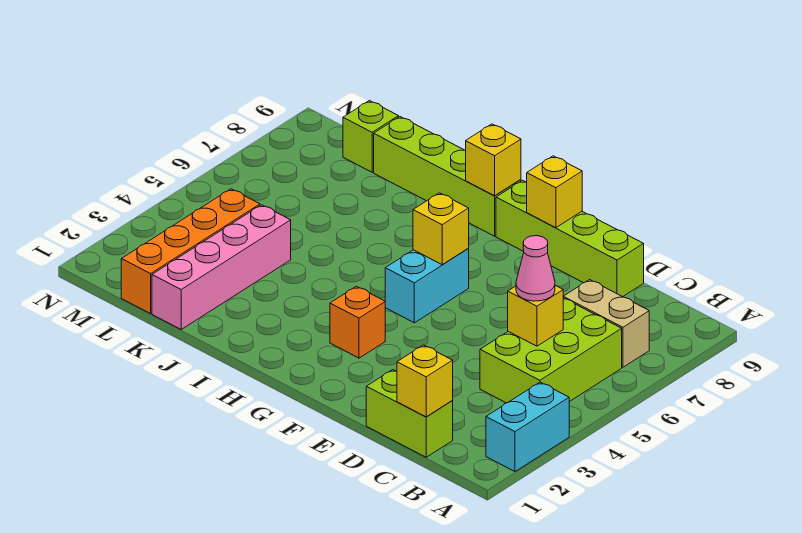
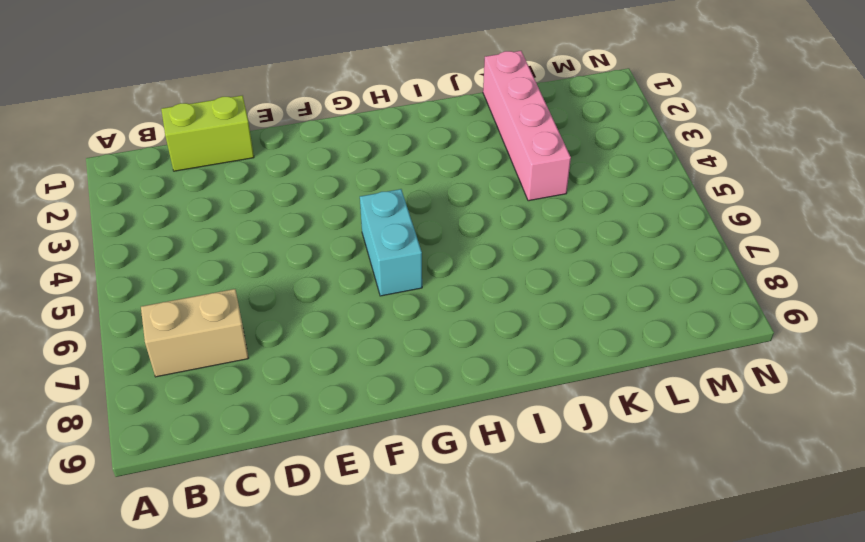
none -> cyan 1x2 brick [486,382,569,472]
none -> lime 2x3 brick [480,298,622,403]
none -> lime 1x4 brick [496,180,644,297]

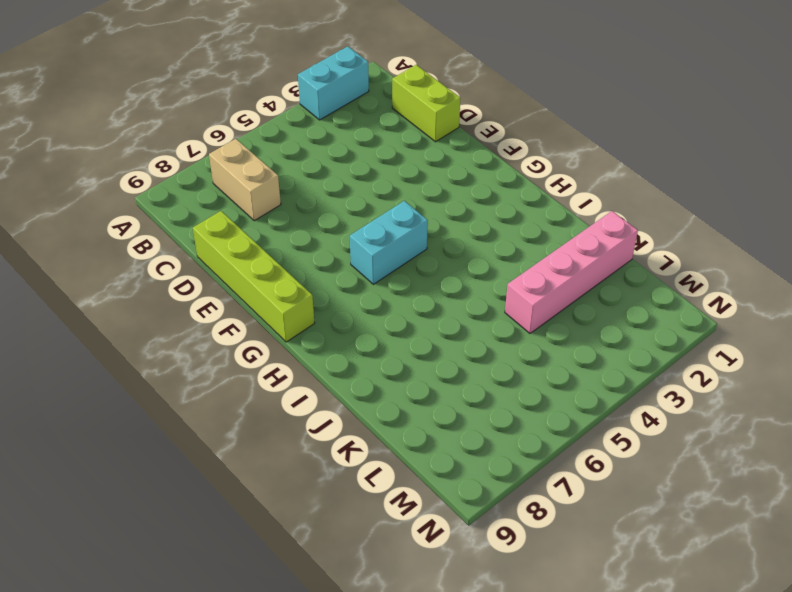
none -> lime 2x3 brick [480,298,622,403]
none -> orange 1x1 brick [330,286,385,358]
none -> lime 1x4 brick [374,117,521,236]

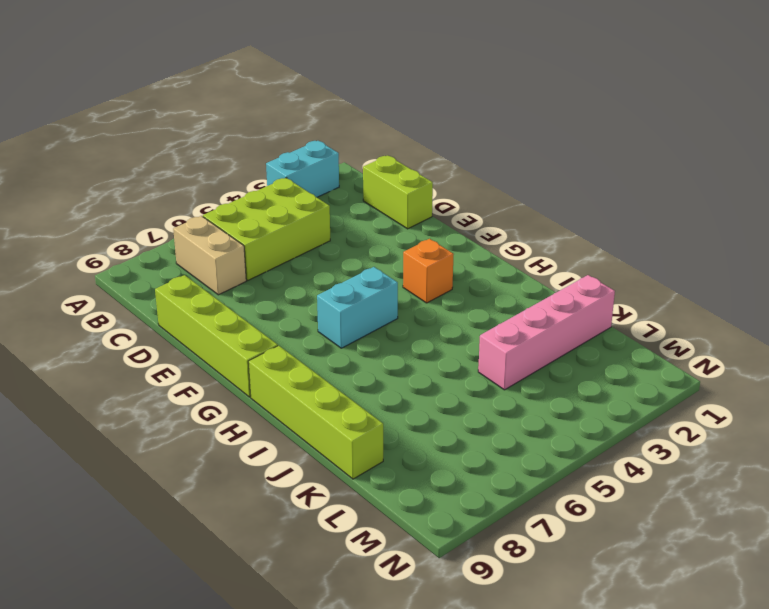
none -> orange 1x4 brick [121,189,260,314]
none -> lime 1x1 brick [343,101,399,172]
none -> yellow 1x1 brick [397,345,453,417]

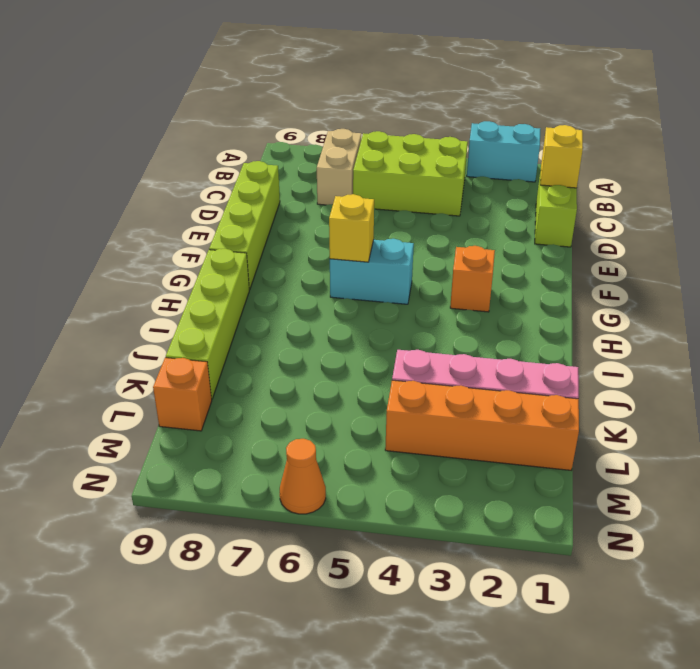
orange 1x1 brick [153,358,212,431] -> lime 1x1 brick [343,101,399,172]
orange 1x1 cone [280,439,326,514] -> none
none -> yellow 1x1 brick [508,285,563,346]
none -> yellow 1x1 brick [527,156,582,228]
none -> yellow 1x1 brick [466,124,521,196]

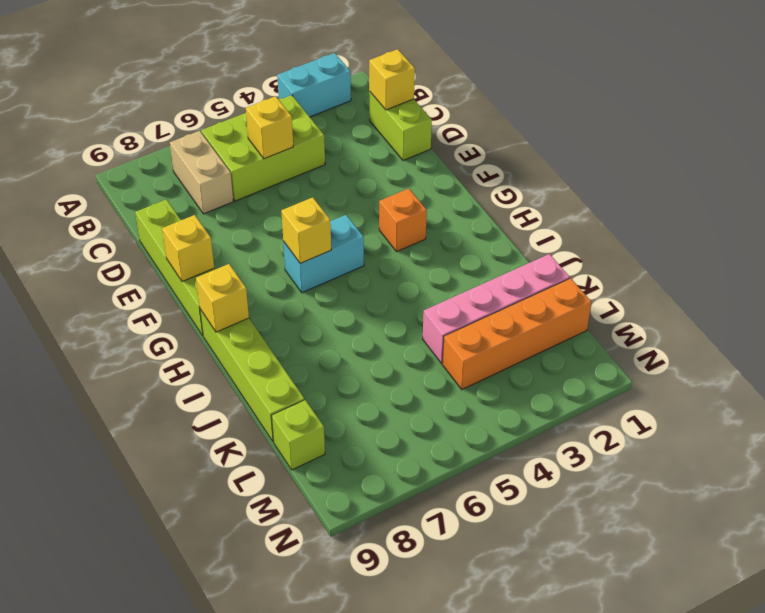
none -> pink 1x1 cone [516,236,555,301]

